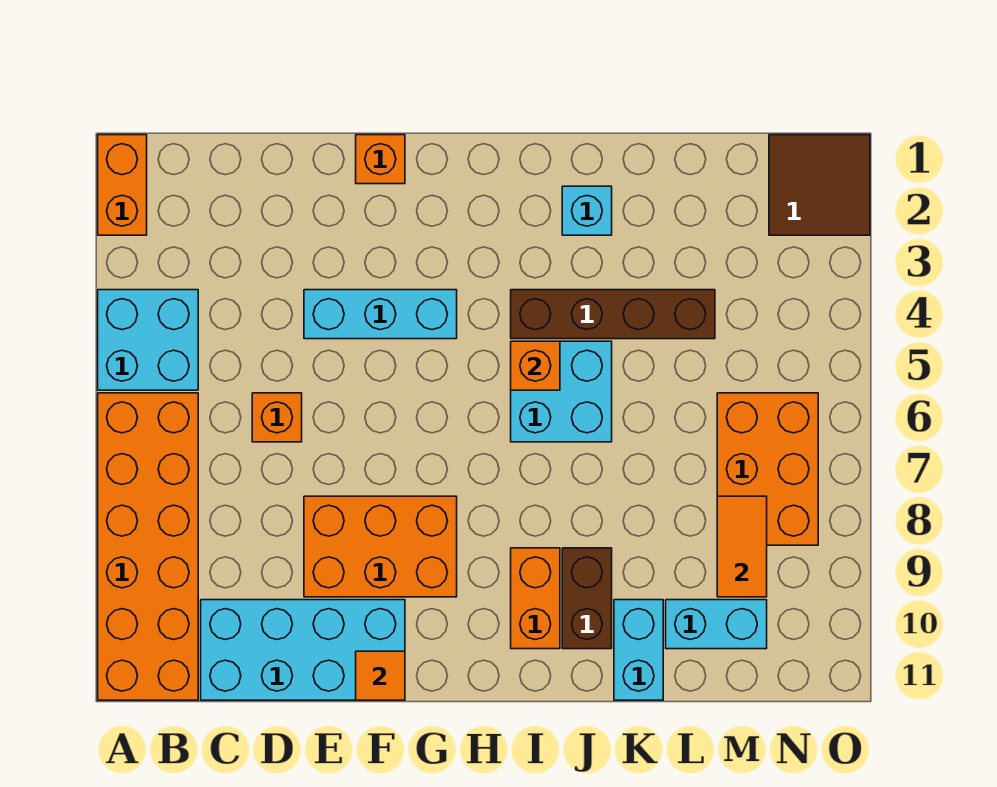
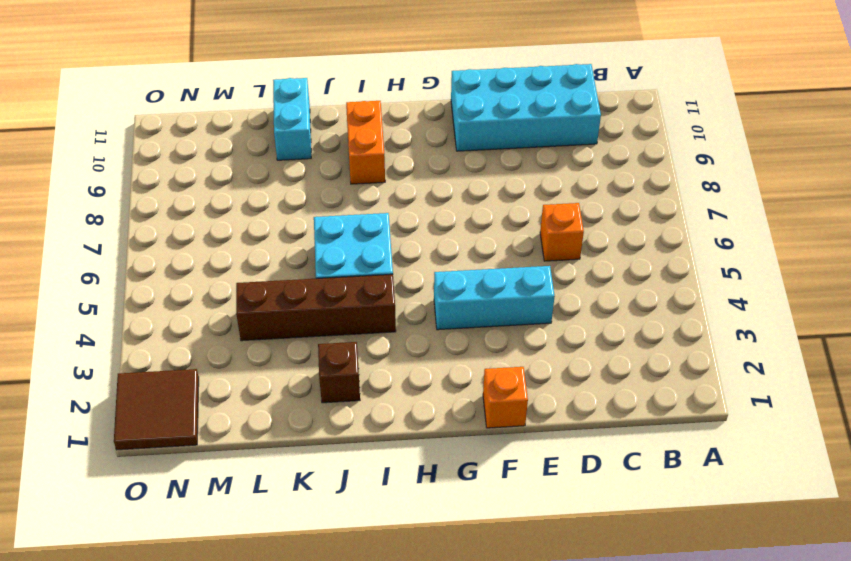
brown 1x1 brick [318,342,360,403] -> cyan 1x1 brick [562,186,612,235]
none -> orange 1x2 brick [98,135,147,235]
none -> cyan 2x2 brick [98,290,198,390]
none -> orange 2x6 brick [98,393,198,700]

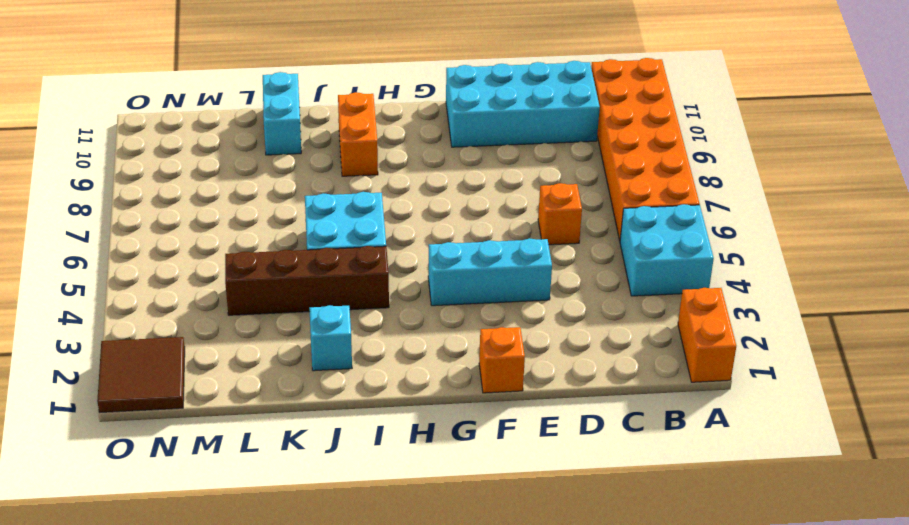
none -> orange 2x3 brick [304,496,457,597]
none -> brown 1x2 brick [562,548,612,649]
none -> cyan 1x2 brick [666,600,767,649]

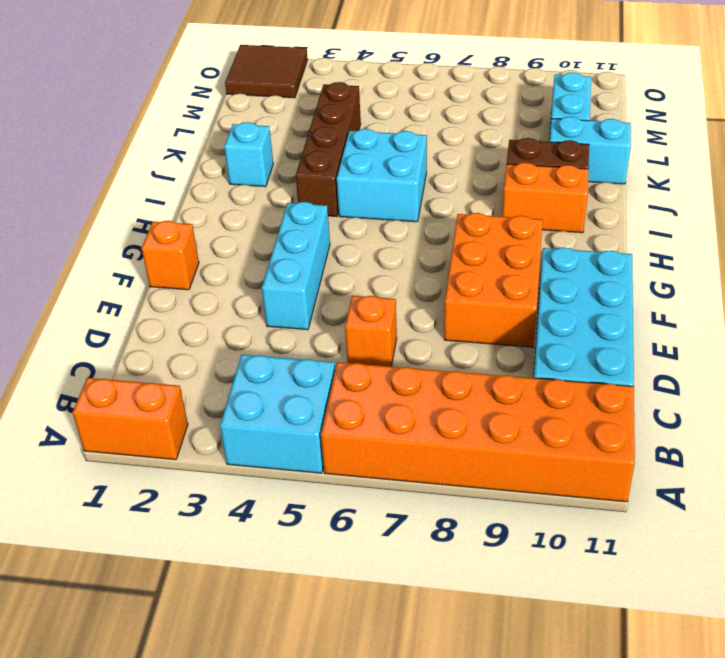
none -> orange 2x3 brick [717,393,818,545]
none -> orange 1x1 tile [356,651,405,700]
none -> orange 1x1 brick [511,341,560,390]

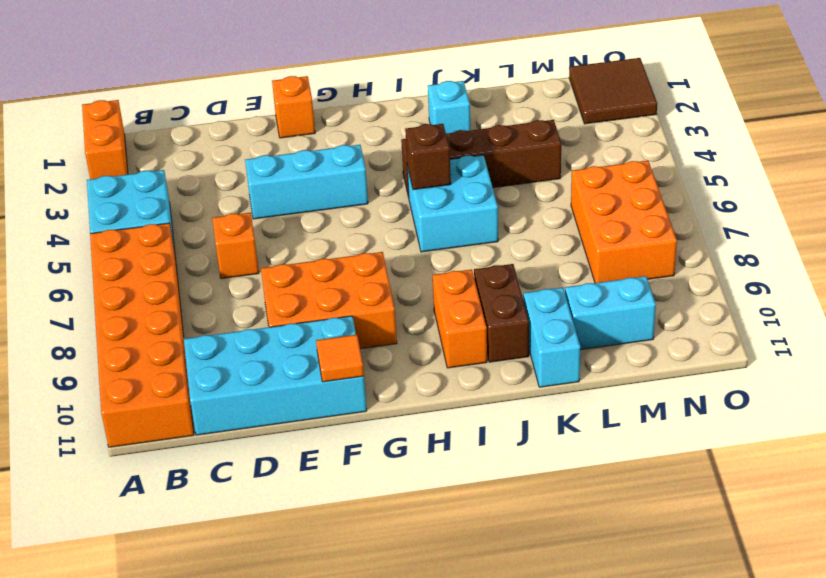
brown 1x1 brick [405,124,451,190] -> orange 1x1 brick [511,341,560,390]
none -> orange 1x2 tile [717,496,767,597]

